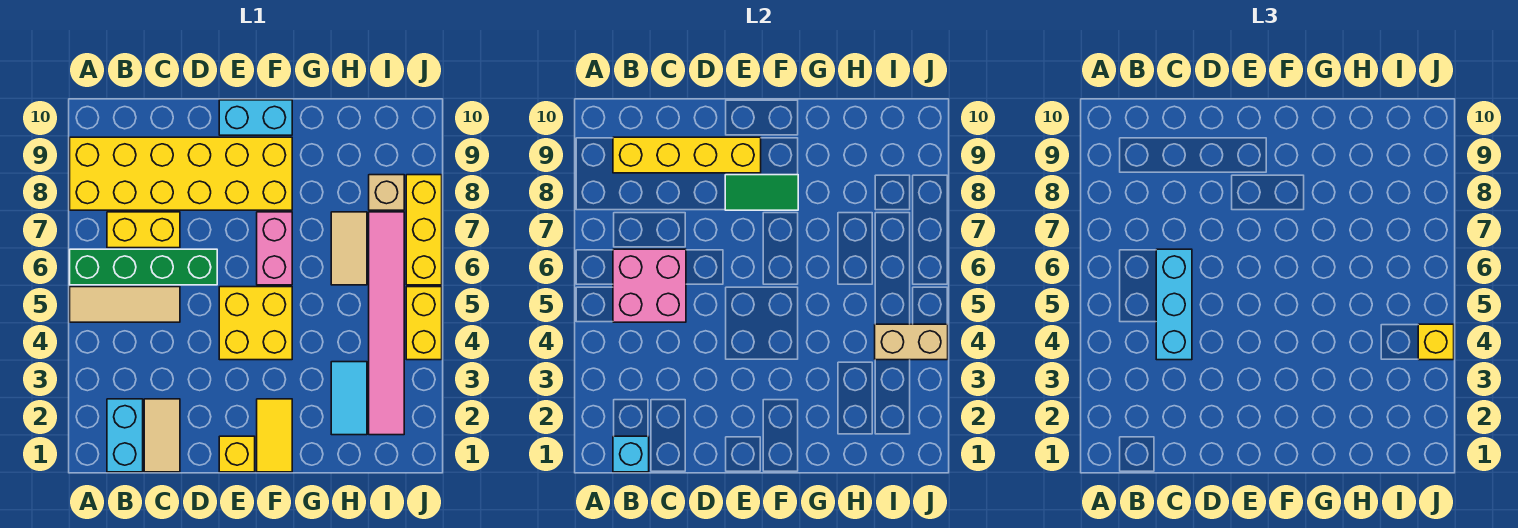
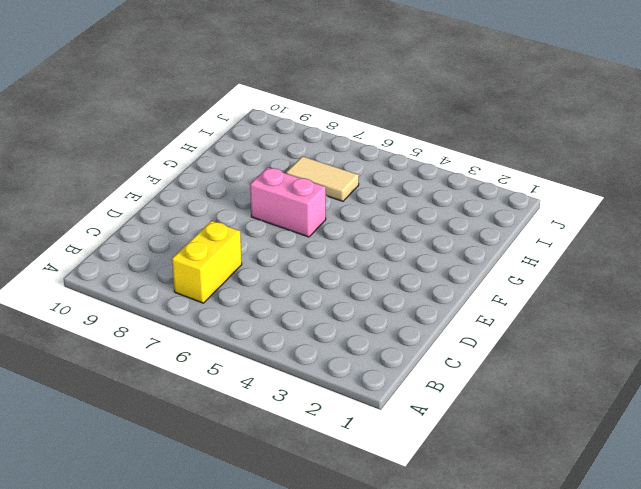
none -> tan 1x3 tile [70,287,180,322]
none -> green 1x4 brick [70,249,217,285]
none -> yellow 2x6 brick [70,137,292,210]

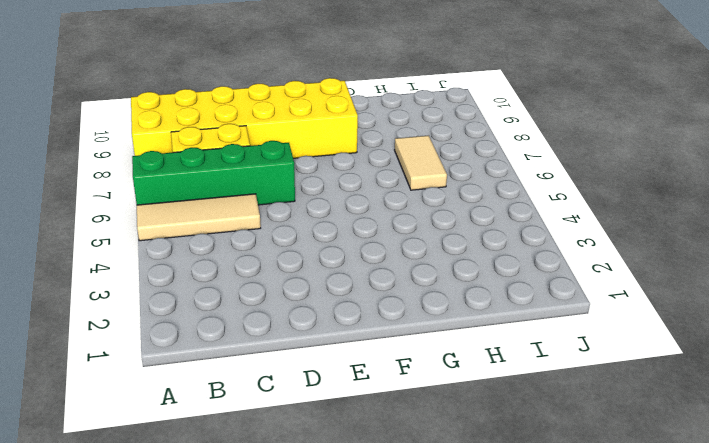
none -> cyan 1x2 brick [107,399,143,472]
none -> tan 1x2 tile [144,399,180,472]
none -> yellow 1x1 brick [219,436,255,472]

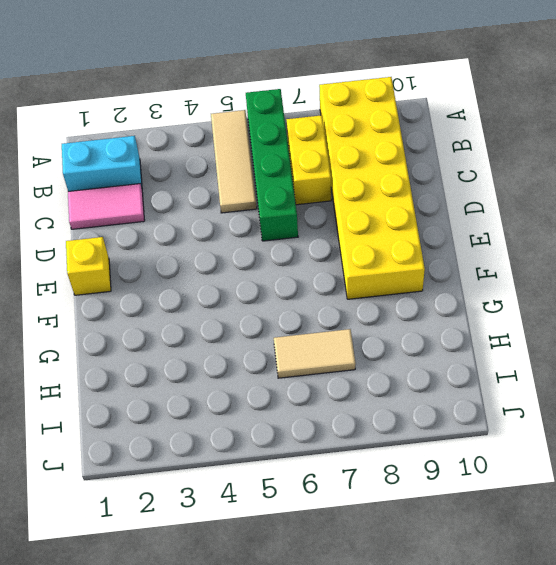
pink 1x2 tile [68,184,145,229] -> tan 1x2 tile [144,399,180,472]
none -> yellow 2x2 brick [219,287,292,360]
none -> cyan 1x2 brick [219,100,292,135]
none -> yellow 1x2 tile [257,399,292,472]

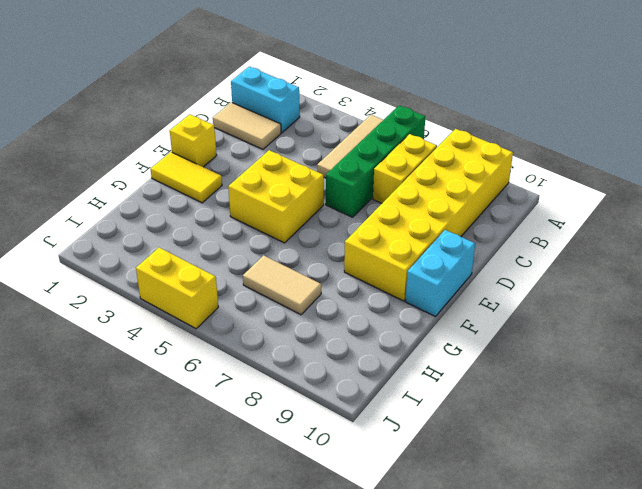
none -> pink 1x2 brick [257,212,292,285]
none -> cyan 1x2 tile [331,362,367,435]
none -> pink 1x6 tile [369,212,404,435]

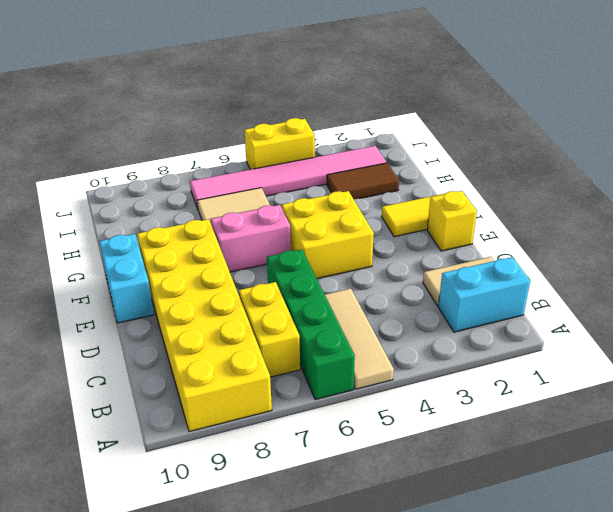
brown 1x2 tile [327,163,399,199] -> cyan 1x2 tile [331,362,367,435]
none -> tan 1x1 brick [369,175,404,210]
none -> yellow 1x3 brick [406,175,442,285]
none -> cyan 1x1 brick [613,436,649,472]

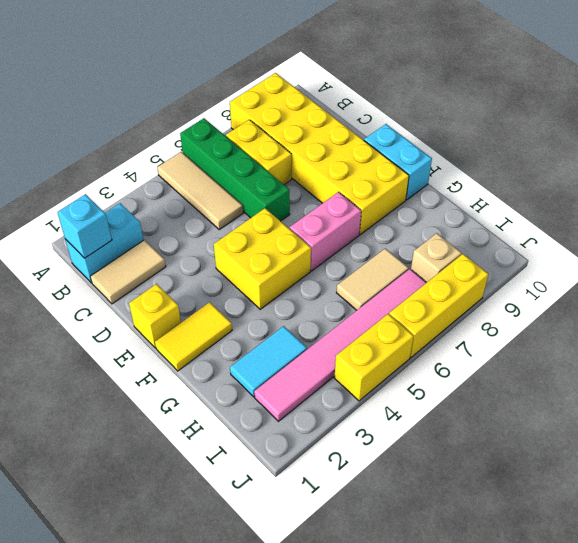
none -> pink 2x2 brick [613,249,686,322]
none -> yellow 1x4 brick [613,137,761,173]
none -> green 1x2 tile [725,175,798,210]

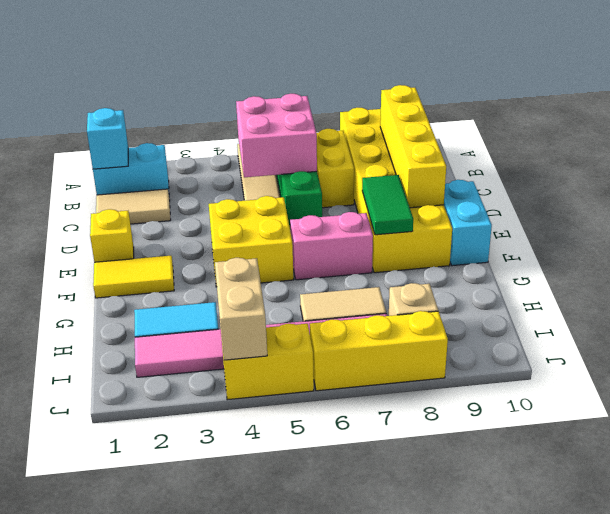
none -> cyan 1x3 brick [1156,249,1192,360]
none -> yellow 1x1 brick [1418,324,1454,360]

